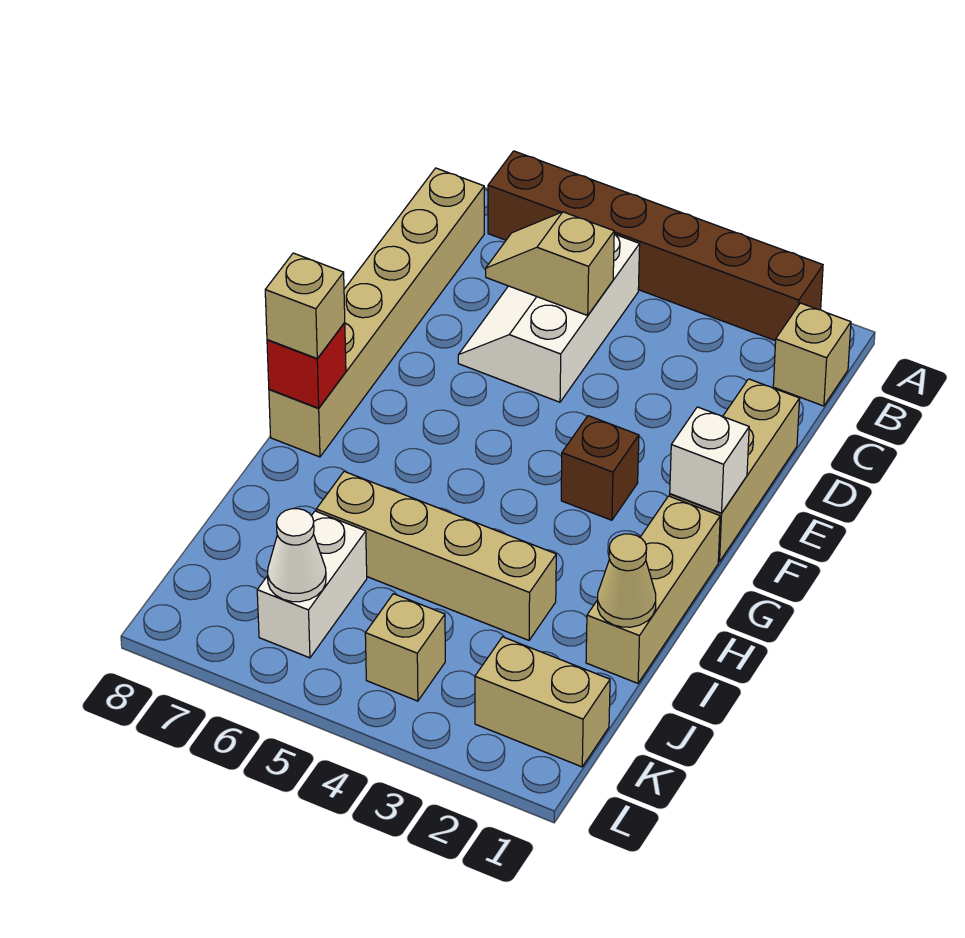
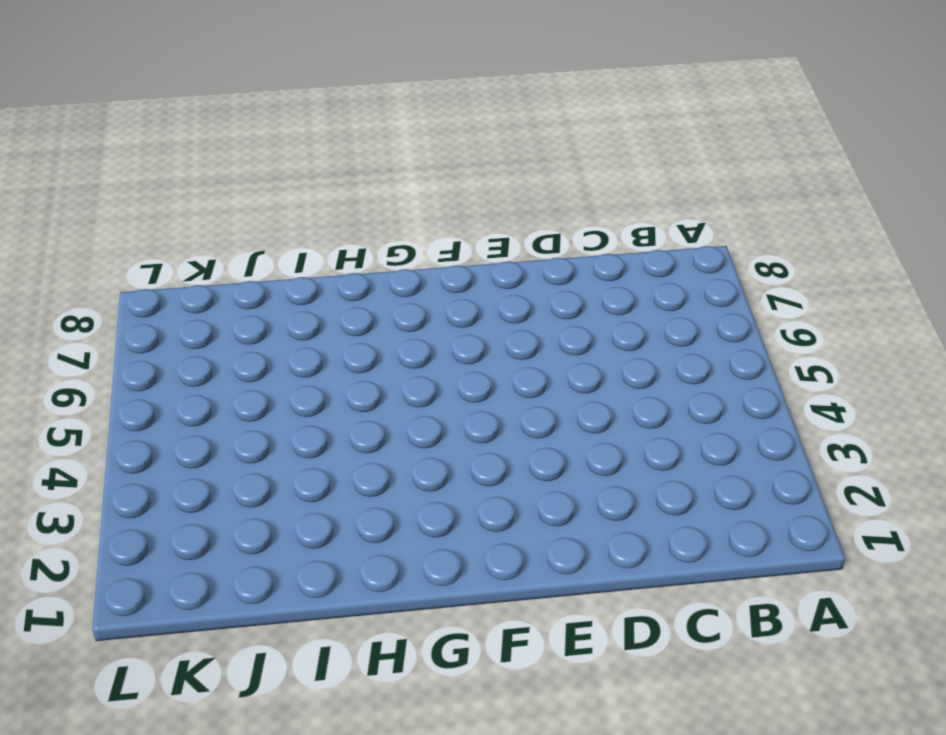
none -> brown 1x6 brick [488,151,823,341]
none -> tan 1x1 brick [773,303,851,406]
none -> white 2x3 slope [458,234,640,402]

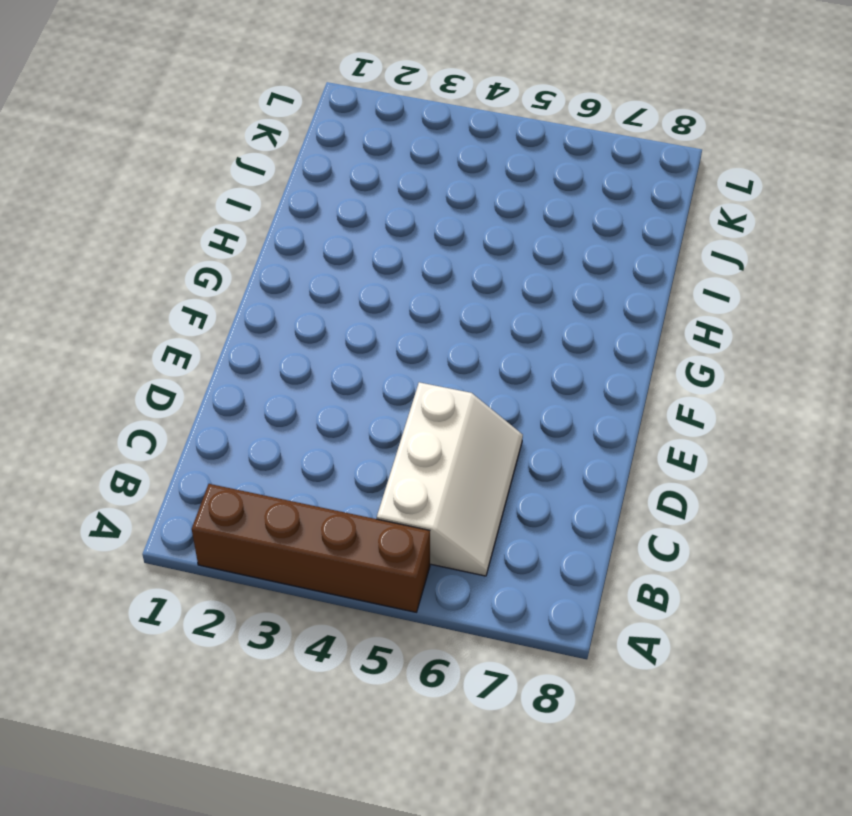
brown 1x4 brick [192,484,430,612] -> brown 1x6 brick [488,151,823,341]
none -> tan 1x1 brick [773,303,851,406]
none -> tan 1x6 brick [269,168,484,457]
none -> tan 1x3 brick [670,379,800,562]

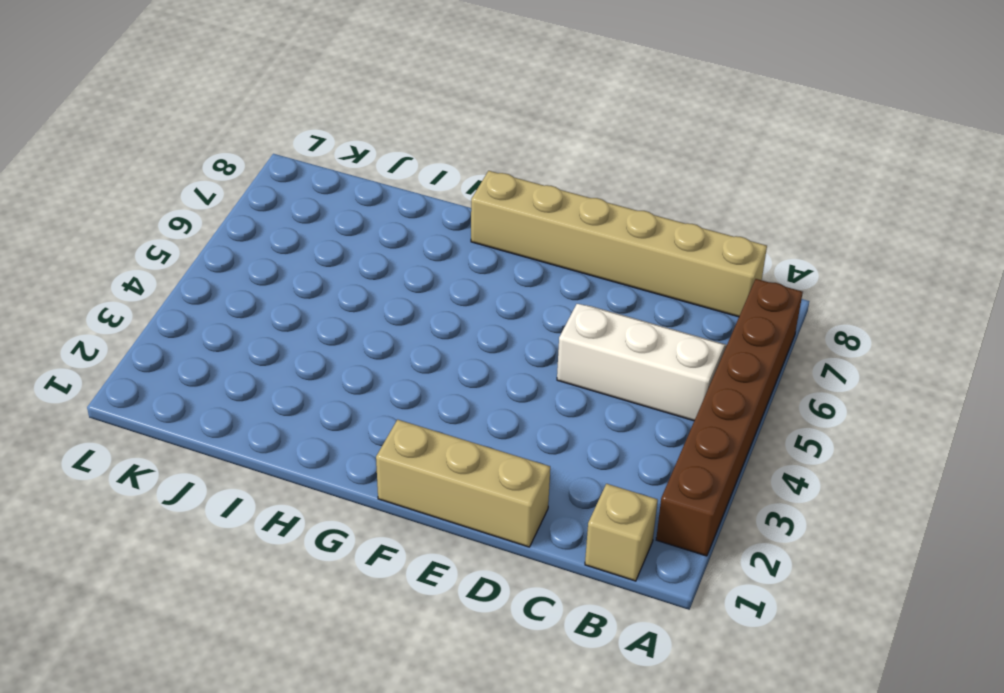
none -> brown 1x1 brick [561,416,639,520]
none -> tan 1x3 brick [586,496,720,683]
none -> tan 1x4 brick [316,471,556,640]

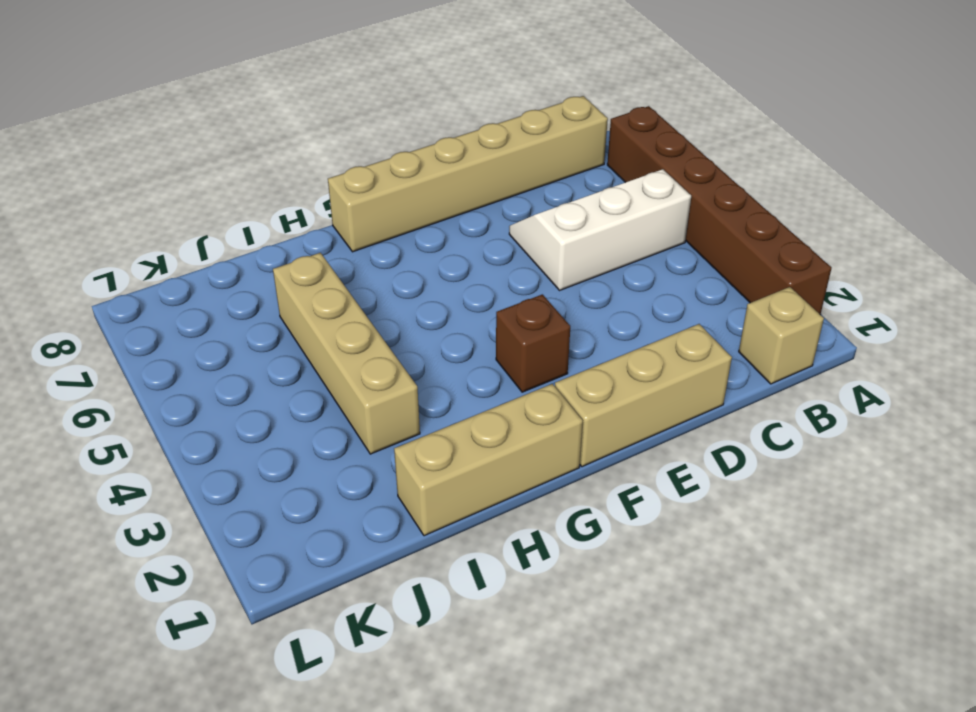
none -> white 1x2 brick [257,511,367,658]
none -> tan 1x2 brick [475,637,610,767]
none -> tan 1x1 brick [365,594,445,701]

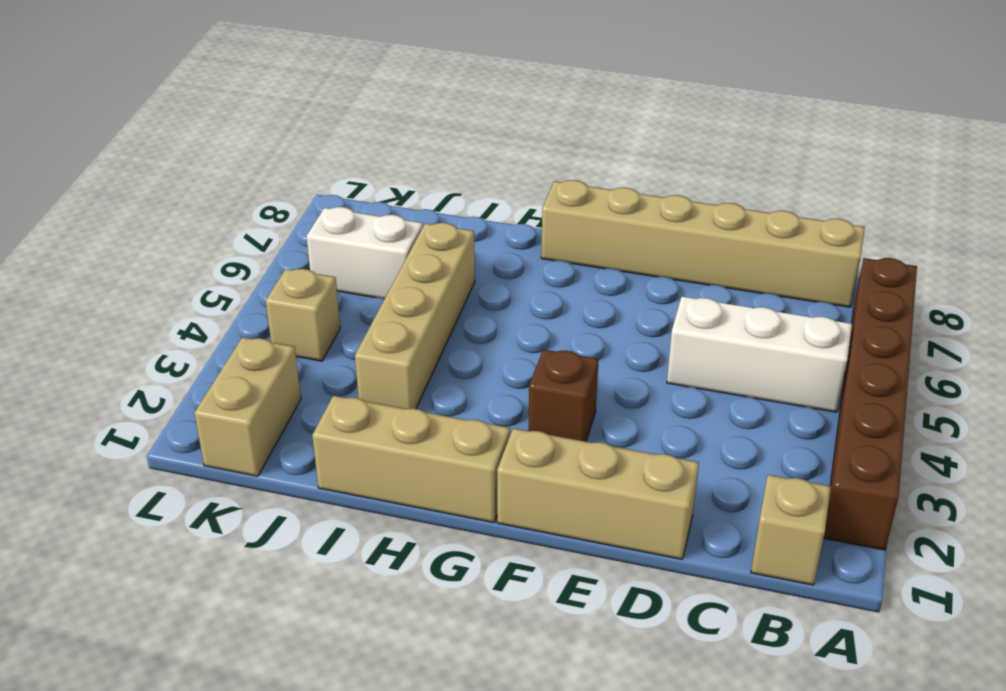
none -> tan 1x2 slope [486,212,614,315]
none -> white 1x1 brick [670,407,749,513]
none -> red 1x1 brick [267,323,346,408]

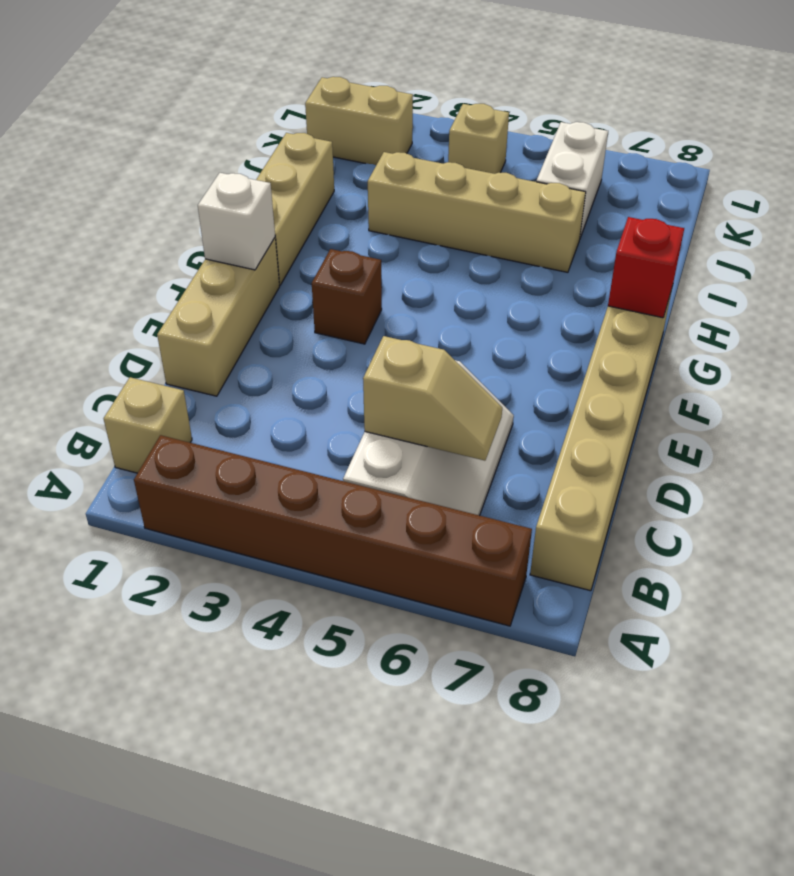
none -> tan 1x1 cone [598,534,656,627]
none -> white 1x1 cone [268,509,326,602]
none -> tan 1x1 brick [265,253,345,358]

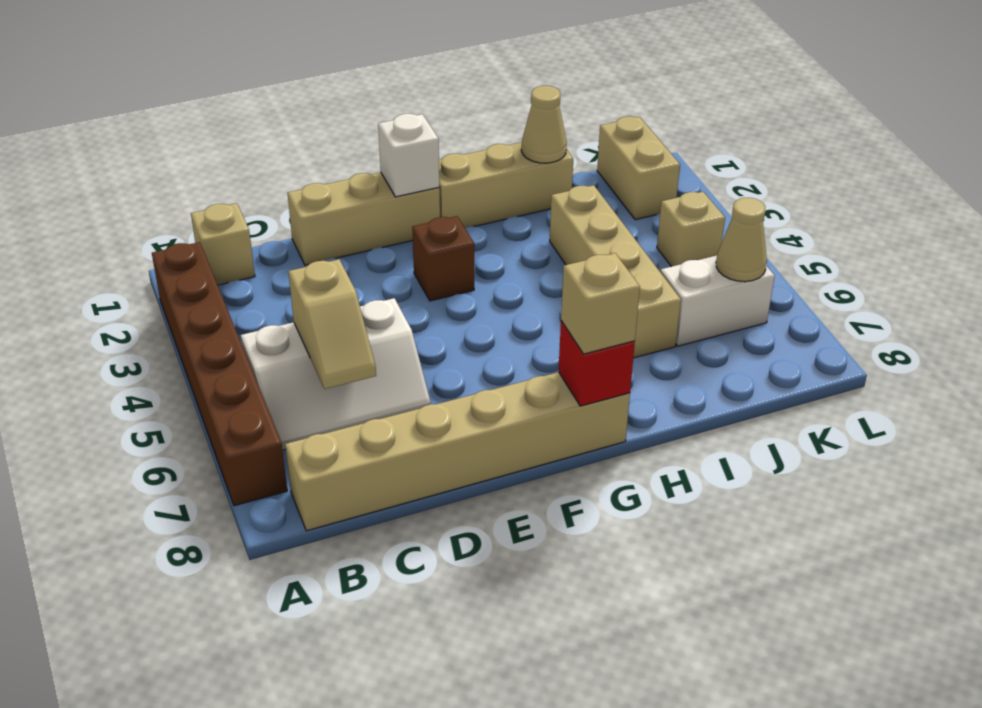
tan 1x1 cone [716,198,767,282] -> white 1x1 cone [268,509,326,602]

